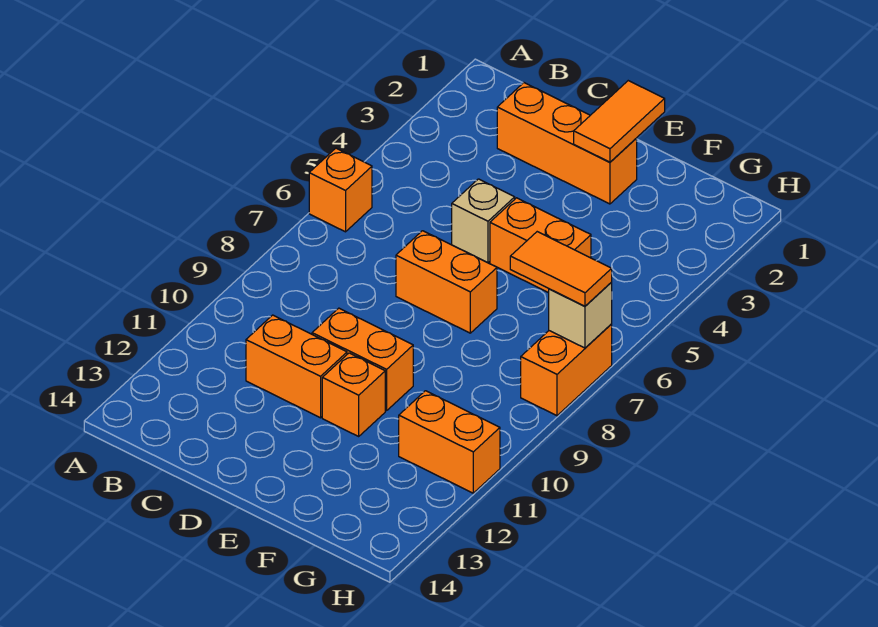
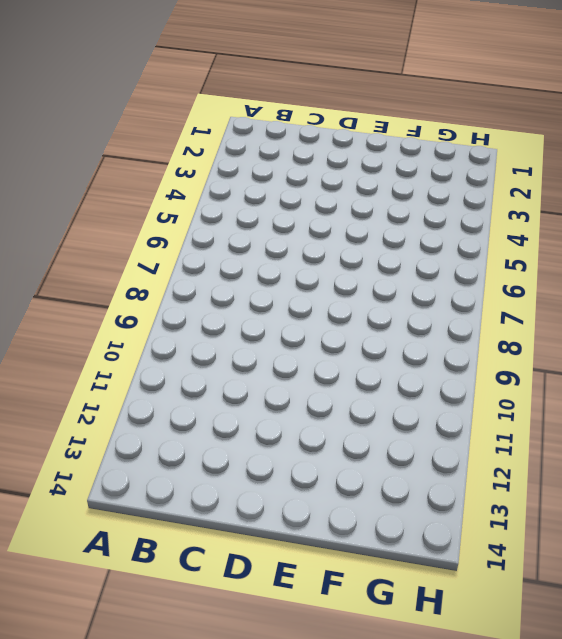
none -> orange 1x1 brick [309,148,372,232]
none -> orange 1x3 brick [497,83,637,204]
none -> orange 1x2 brick [246,315,347,418]

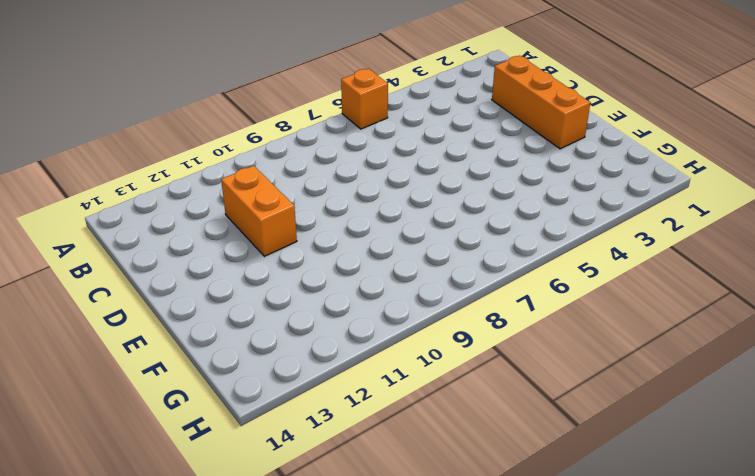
none -> tan 1x1 brick [452,179,515,263]
none -> orange 1x2 brick [396,231,497,333]
none -> orange 1x2 brick [312,308,413,411]

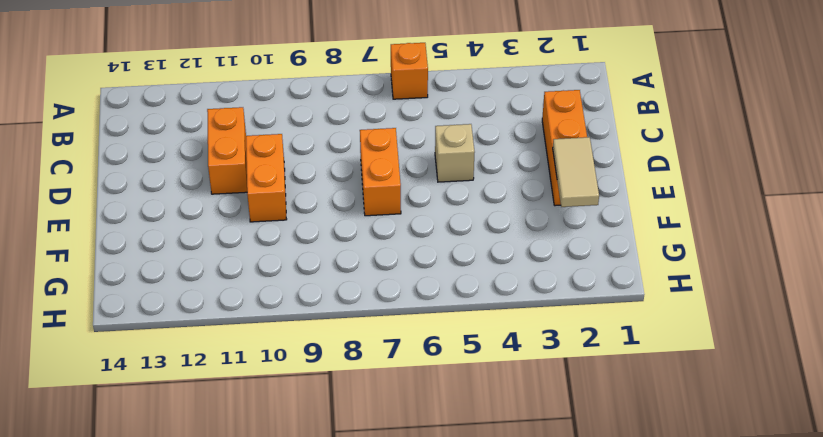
tan 1x2 tile [553,137,599,207] -> orange 1x2 tile [574,81,665,162]
none -> orange 1x2 brick [490,198,591,293]
none -> orange 1x1 brick [322,353,385,436]
none -> orange 1x2 brick [399,391,500,493]

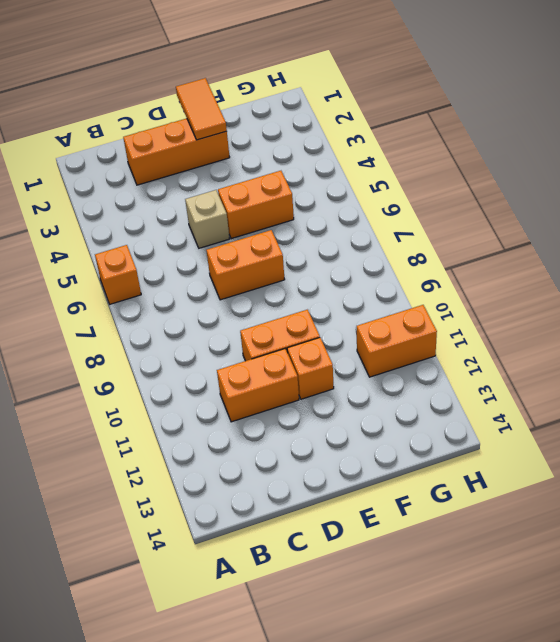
none -> orange 1x2 brick [521,324,612,416]
none -> tan 1x1 brick [549,283,612,348]
none -> orange 1x2 tile [510,232,612,306]

